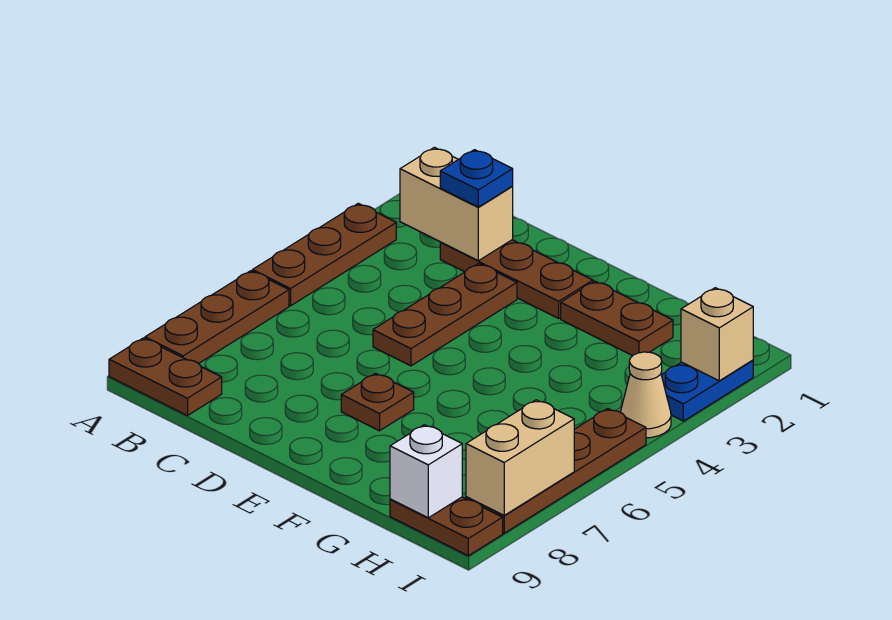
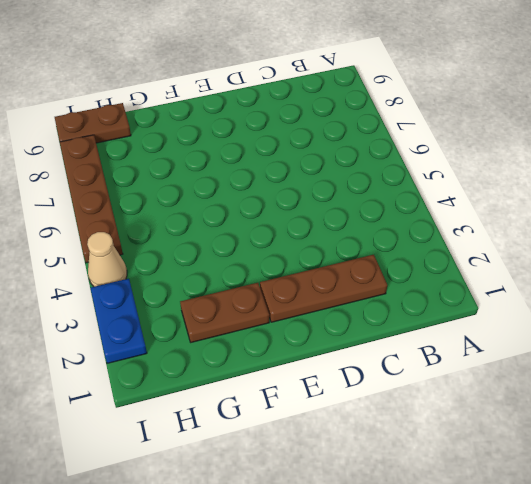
none -> brown 1x3 plate [252,203,396,306]
none -> brown 1x3 plate [145,271,289,363]
none -> brown 1x2 plate [109,338,222,416]

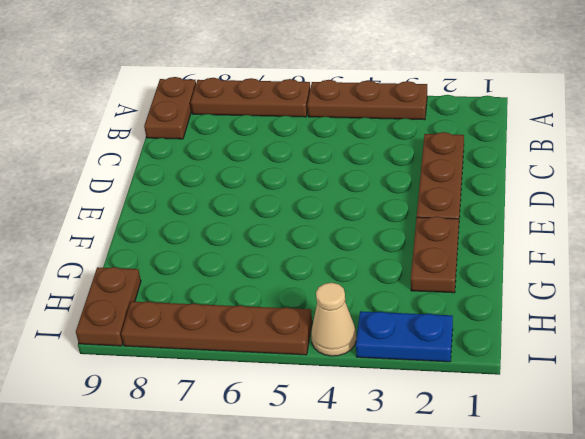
none -> brown 1x3 plate [373,264,517,366]
none -> brown 1x1 plate [341,373,414,431]
none -> tan 1x2 brick [400,147,513,261]

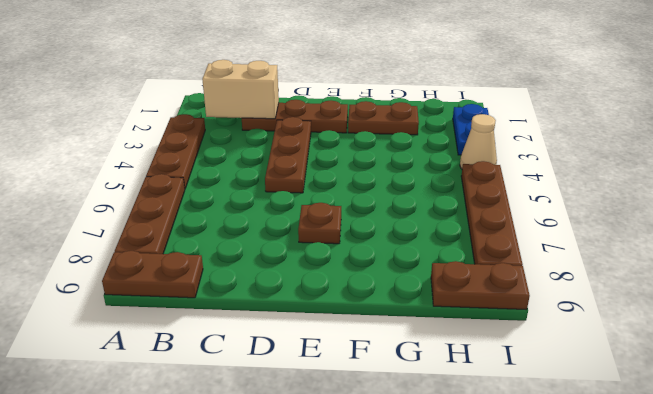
none -> white 1x1 brick [390,425,462,518]
none -> tan 1x1 brick [681,288,753,381]
none -> tan 1x2 brick [466,400,574,515]

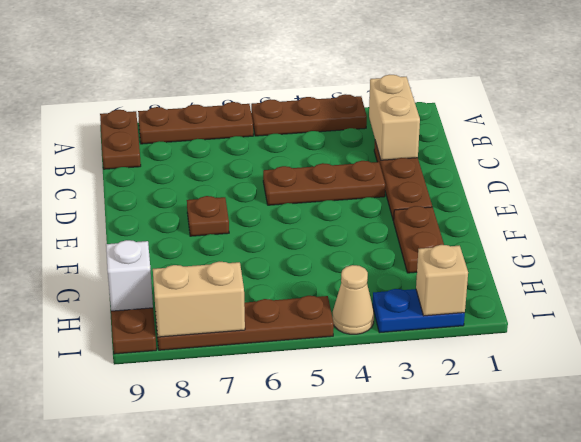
none -> blue 1x1 plate [440,150,513,207]

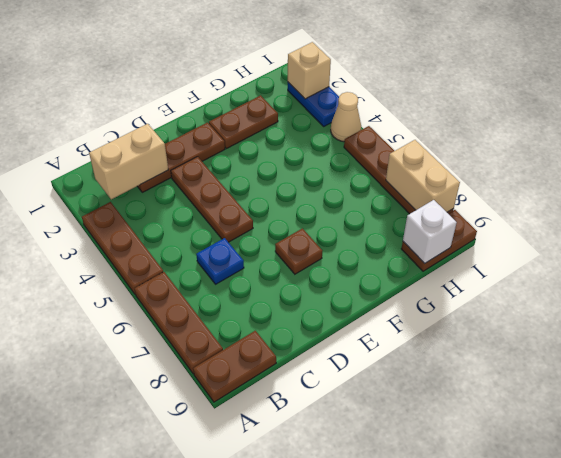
blue 1x1 plate [196,238,244,284] -> blue 1x1 plate moved to [440,150,513,207]

